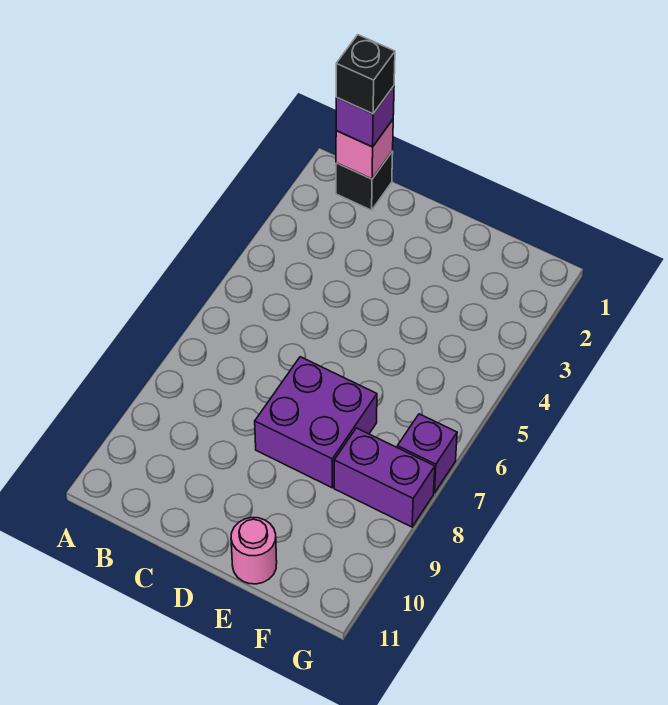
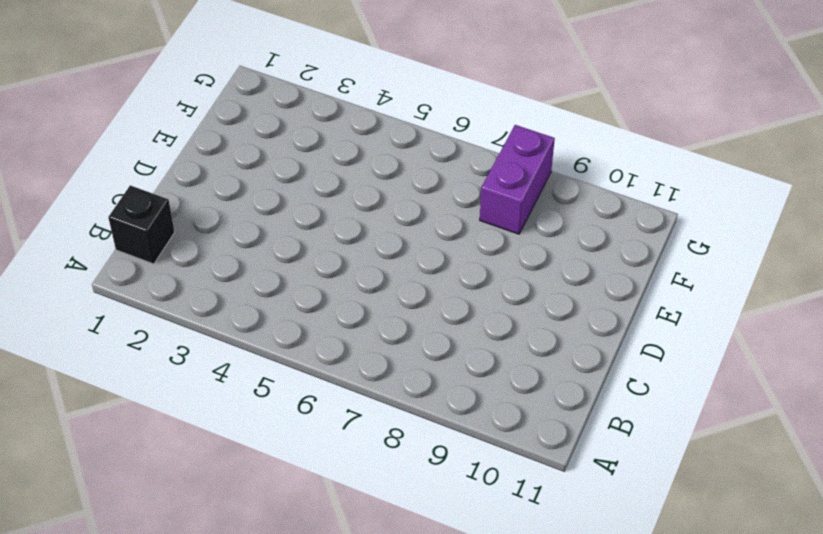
none -> purple 2x2 brick [255,357,377,488]
none -> pink 1x1 round brick [231,518,277,584]

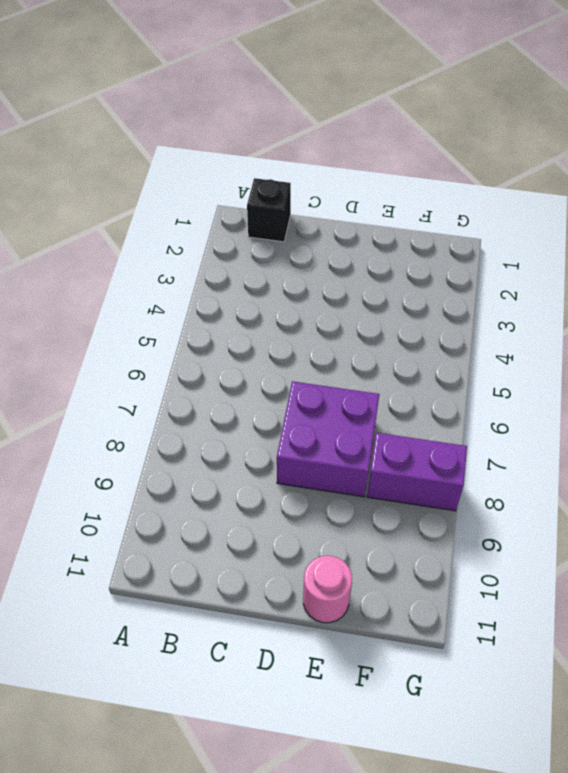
none -> purple 1x1 brick [397,414,457,493]
none -> pink 1x1 brick [336,120,393,179]

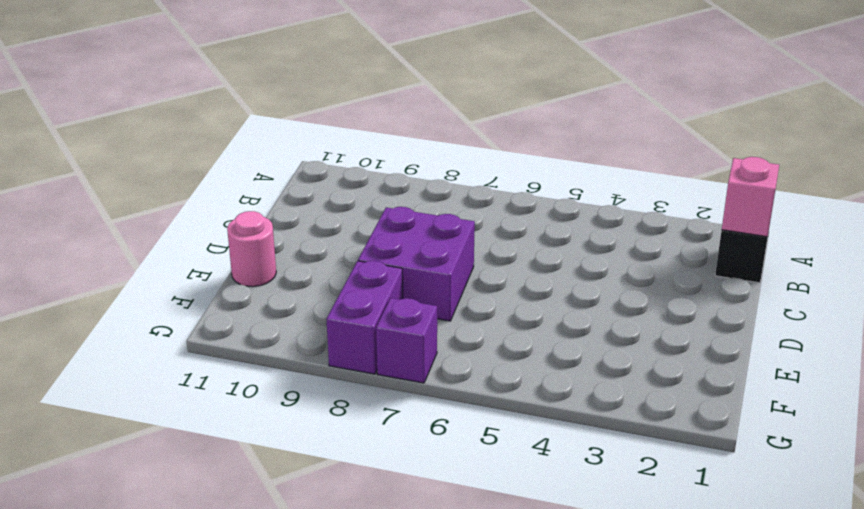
none -> purple 1x1 brick [336,86,394,147]
none -> black 1x1 brick [336,35,395,114]

